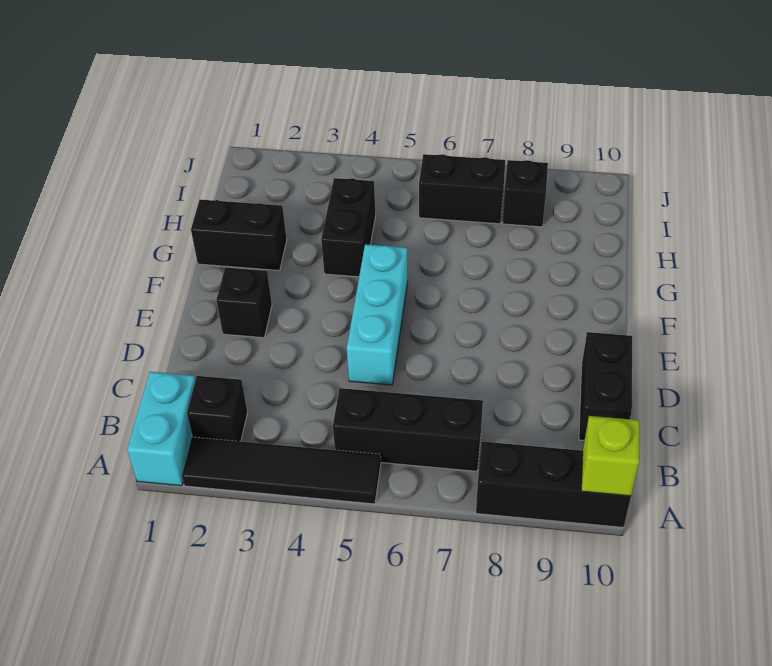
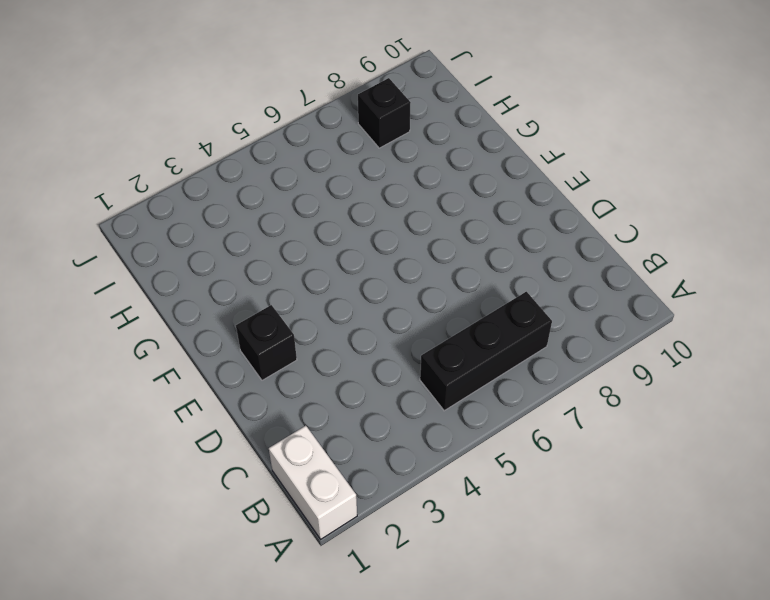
white 1x2 brick [269,426,357,539] -> cyan 1x2 brick [127,372,195,486]
none -> black 1x4 tile [182,437,381,504]
none -> black 1x3 brick [476,442,631,527]
none -> black 1x1 brick [187,376,248,442]

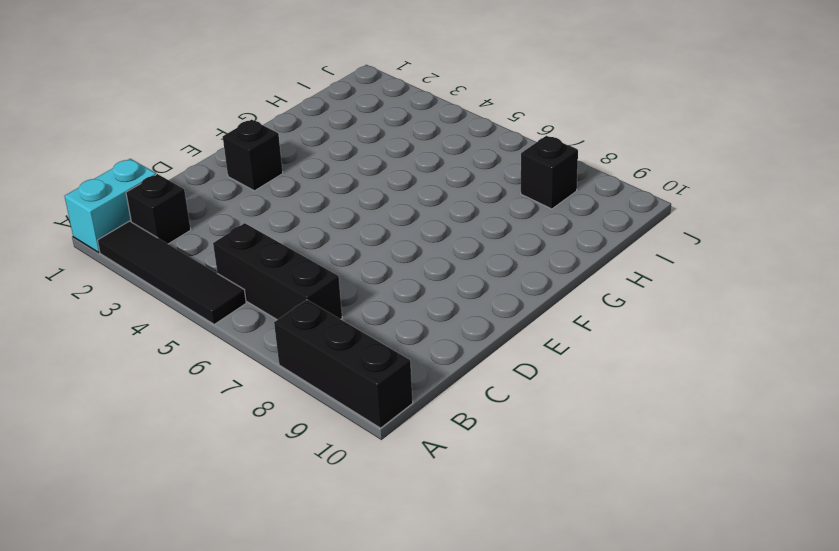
none -> black 1x2 brick [579,332,632,440]
none -> cyan 1x3 brick [347,244,408,385]
none -> black 1x2 brick [191,200,287,271]

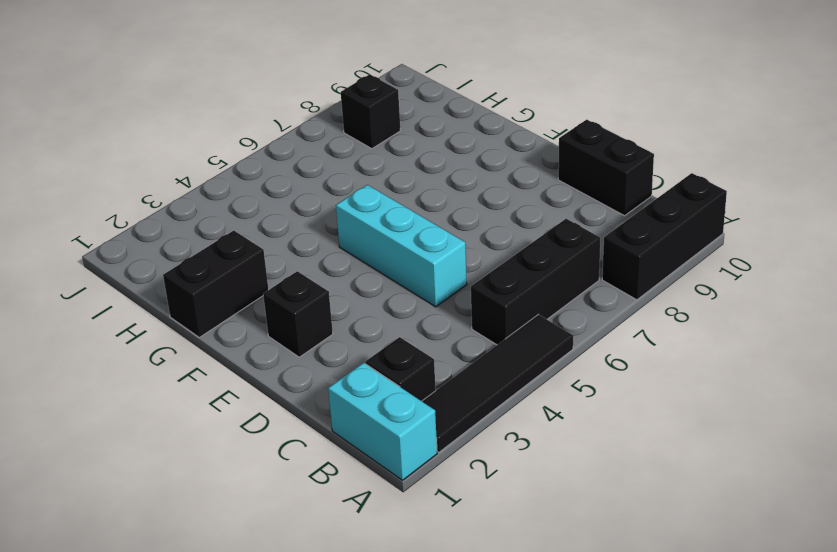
none -> black 1x2 brick [321,178,376,277]
none -> black 1x2 brick [419,154,505,224]
none -> lime 1x1 brick [581,416,639,496]

